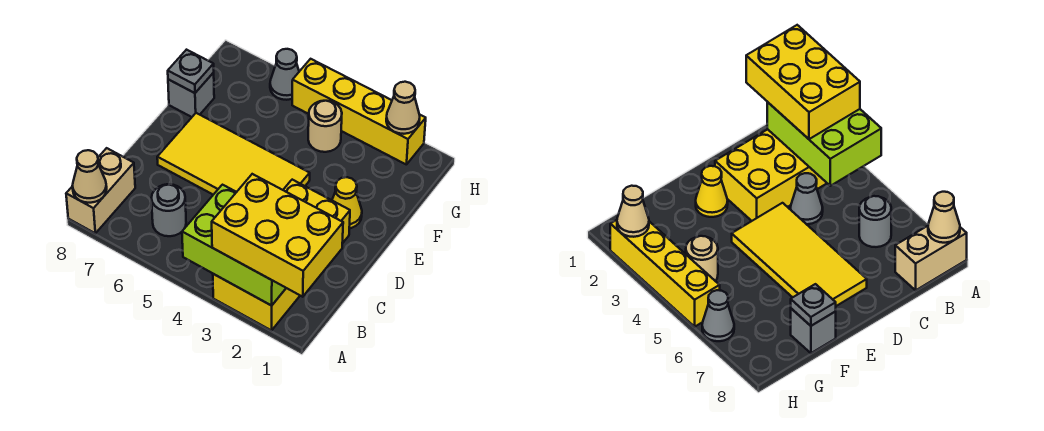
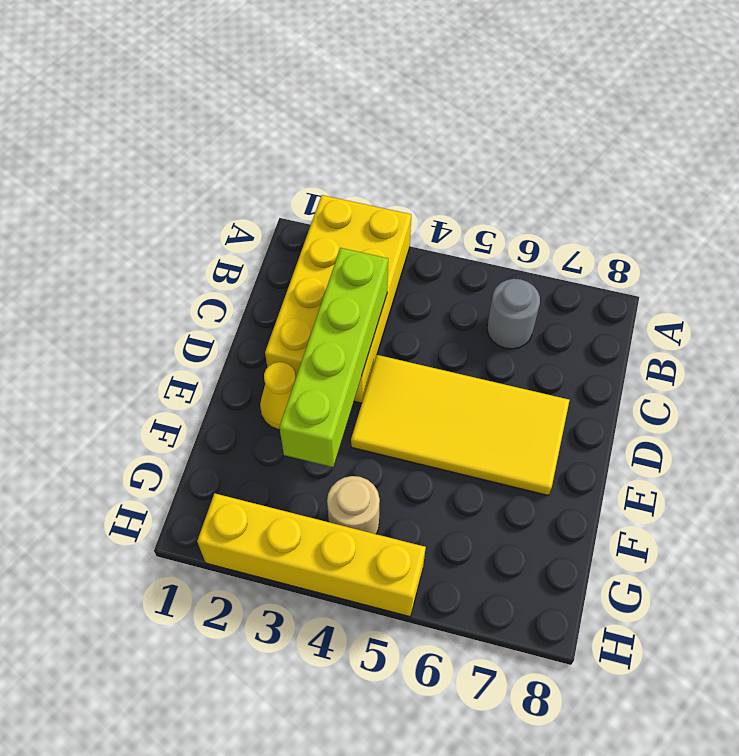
lime 1x4 brick [279,248,388,467] -> none
none -> tan 1x2 brick [66,148,135,233]
none -> grey 1x1 cone [790,173,823,224]
none -> grey 1x1 brick [168,73,214,117]

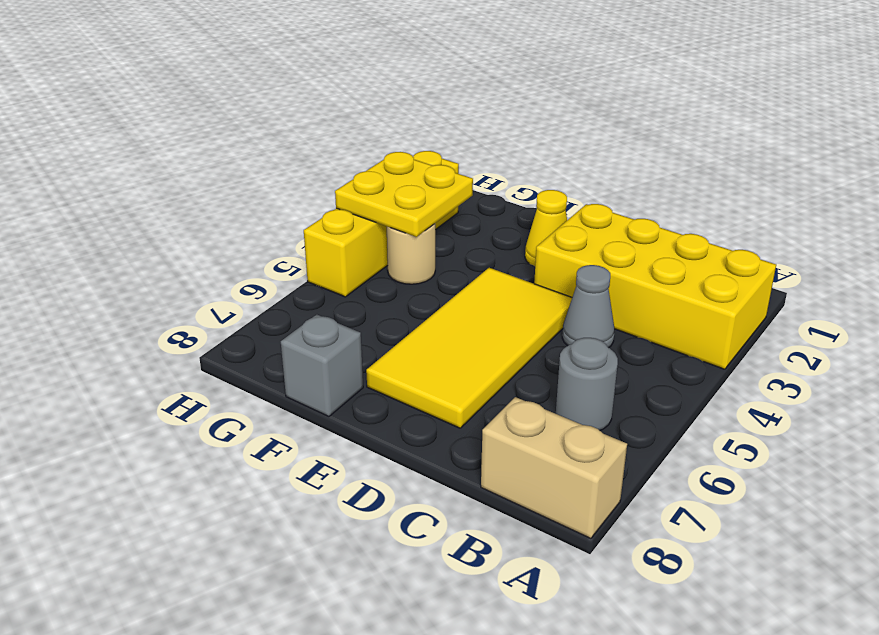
yellow 2x2 plate [335,152,473,237] -> none
none -> grey 1x1 cone [270,49,299,100]
none -> lime 2x3 brick [182,185,286,306]
none -> tan 1x1 cone [72,150,107,203]

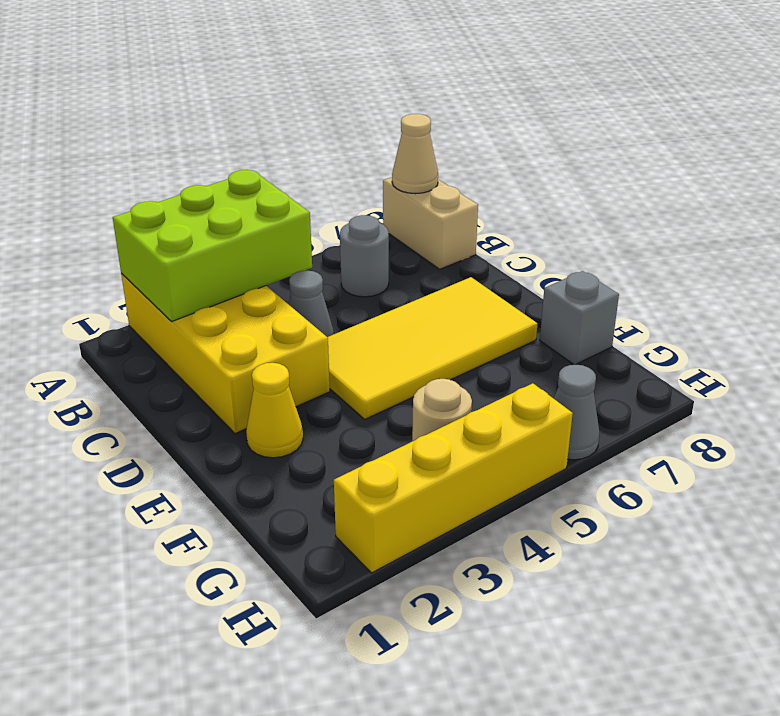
none -> grey 1x1 plate [168,50,214,93]
none -> tan 1x1 cone [386,82,420,134]
none -> yellow 2x3 brick [212,174,343,297]

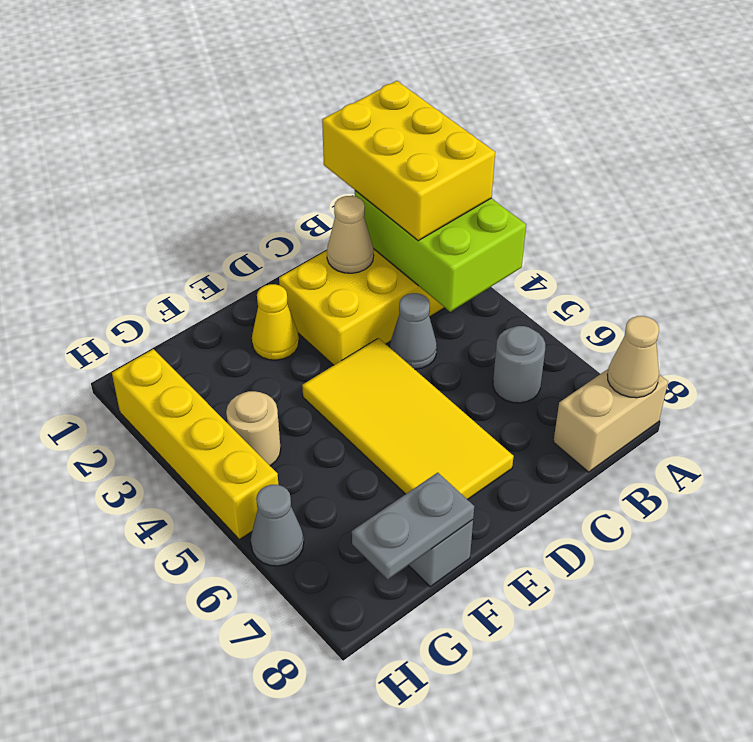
tan 1x1 cone [327,196,374,273] -> tan 1x1 cone moved to [386,82,420,134]
grey 1x2 plate [352,473,474,579] -> grey 1x1 plate [168,50,214,93]

